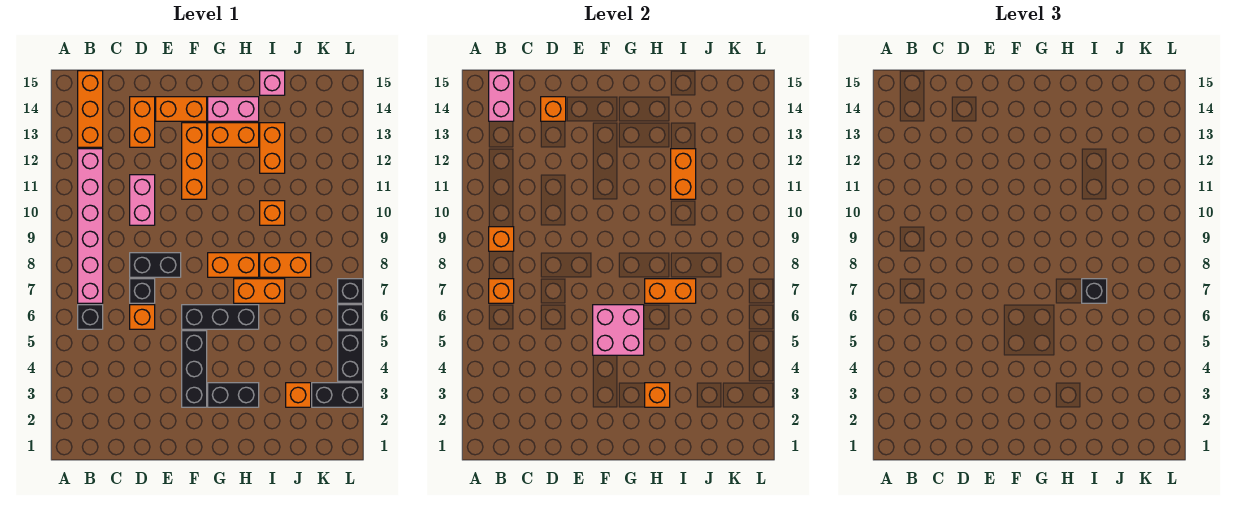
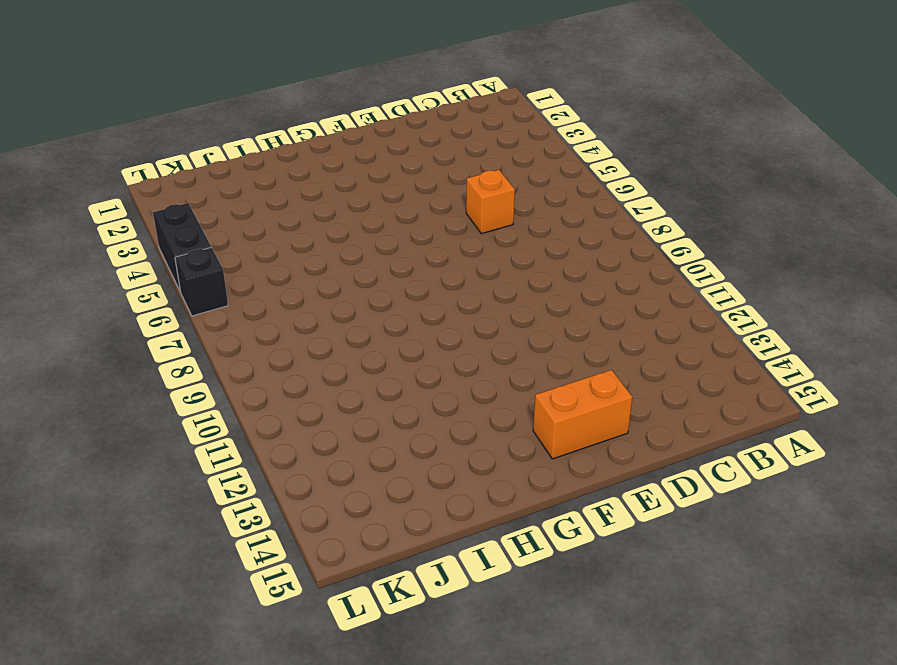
none -> black 1x1 brick [78,305,103,329]
none -> pink 1x6 brick [78,149,103,303]
none -> orange 1x3 brick [78,71,103,147]
none -> black 1x1 brick [130,279,155,303]

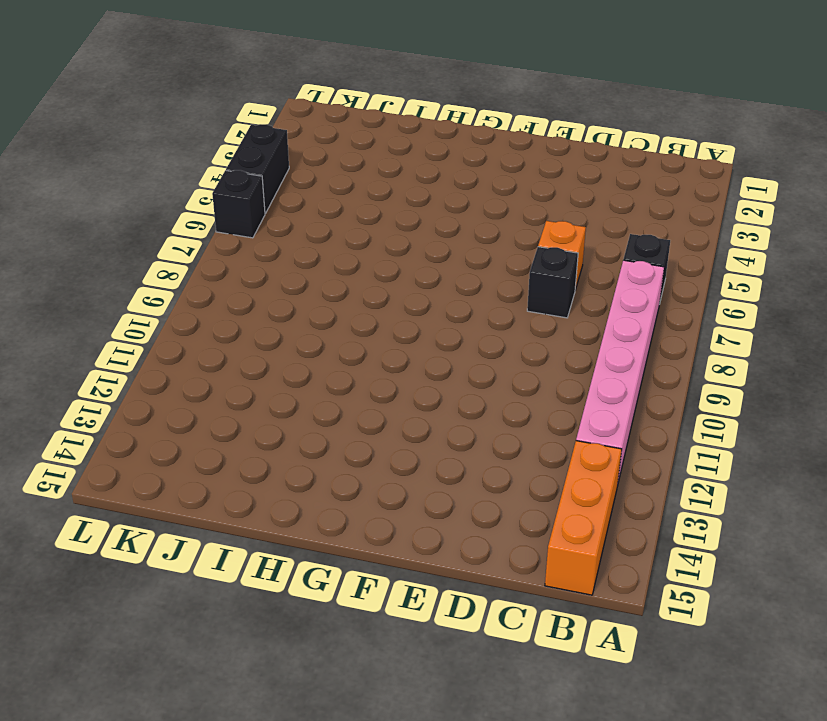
none -> black 1x2 brick [130,253,181,277]
none -> pink 1x2 brick [130,175,155,225]
none -> orange 1x2 brick [130,97,155,147]
none -> orange 1x2 brick [156,97,207,121]

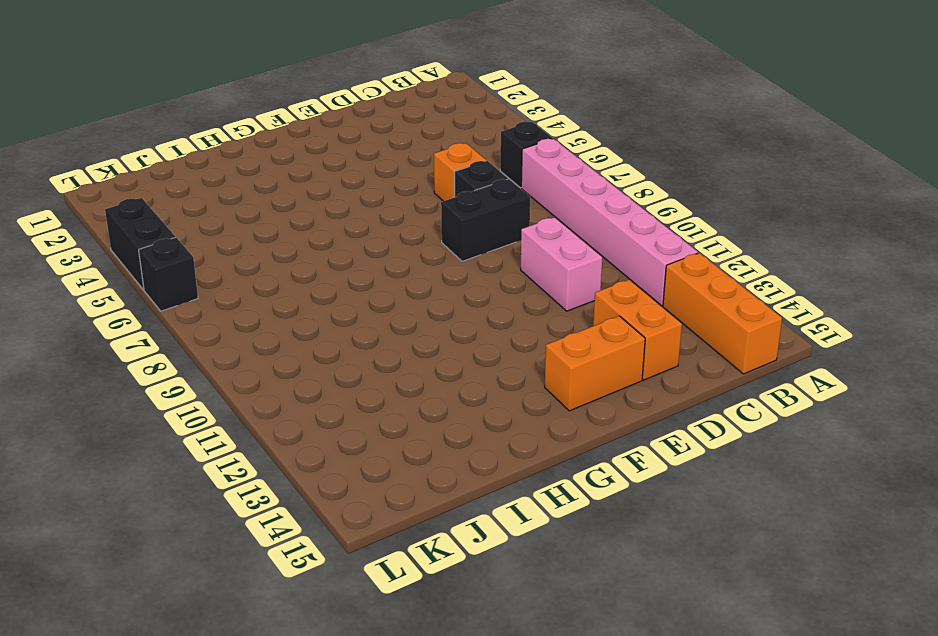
none -> black 1x3 brick [182,331,207,407]
none -> black 1x3 brick [182,305,259,329]
none -> orange 1x3 brick [182,123,207,199]
none -> black 1x2 brick [208,383,259,407]

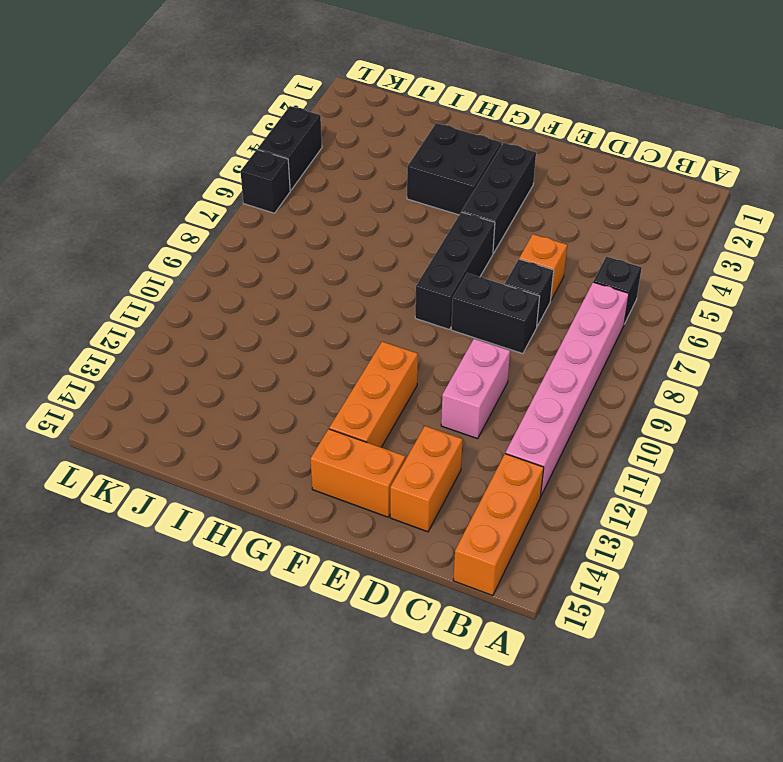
black 1x3 brick [415,212,495,330] -> black 1x3 brick turned to [182,305,259,329]
black 2x2 brick [407,123,502,215] -> black 1x2 brick [208,383,259,407]
none -> orange 1x2 brick [208,253,259,277]
none -> orange 1x2 brick [208,123,259,147]
none -> pink 1x2 brick [208,97,259,121]
none -> orange 1x2 brick [234,279,285,303]

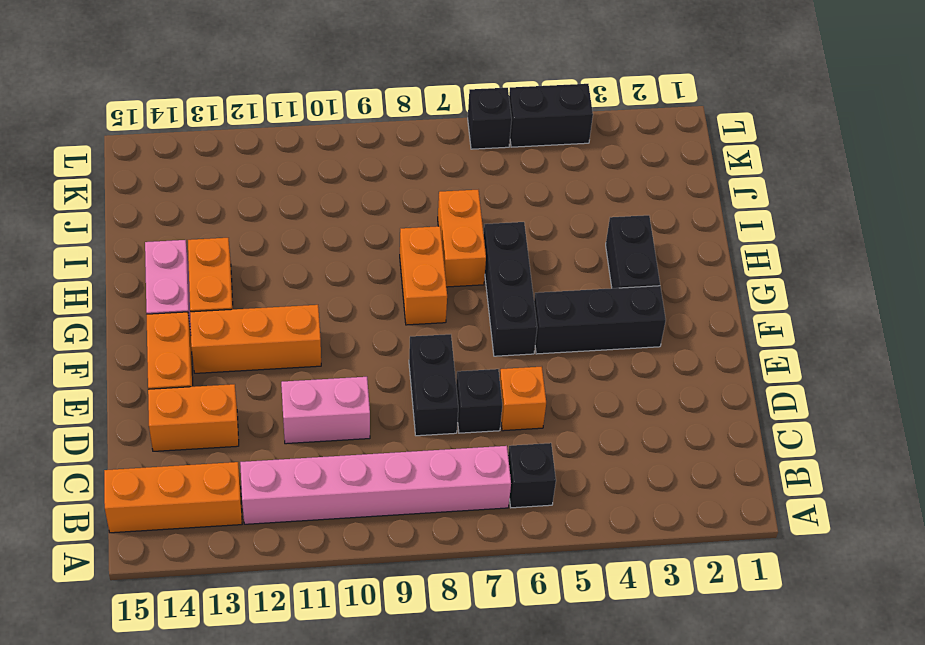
none -> orange 1x2 brick [260,253,311,277]
none -> orange 1x1 brick [260,201,285,225]
none -> orange 1x2 brick [260,123,285,173]
none -> pink 1x1 brick [260,71,285,95]

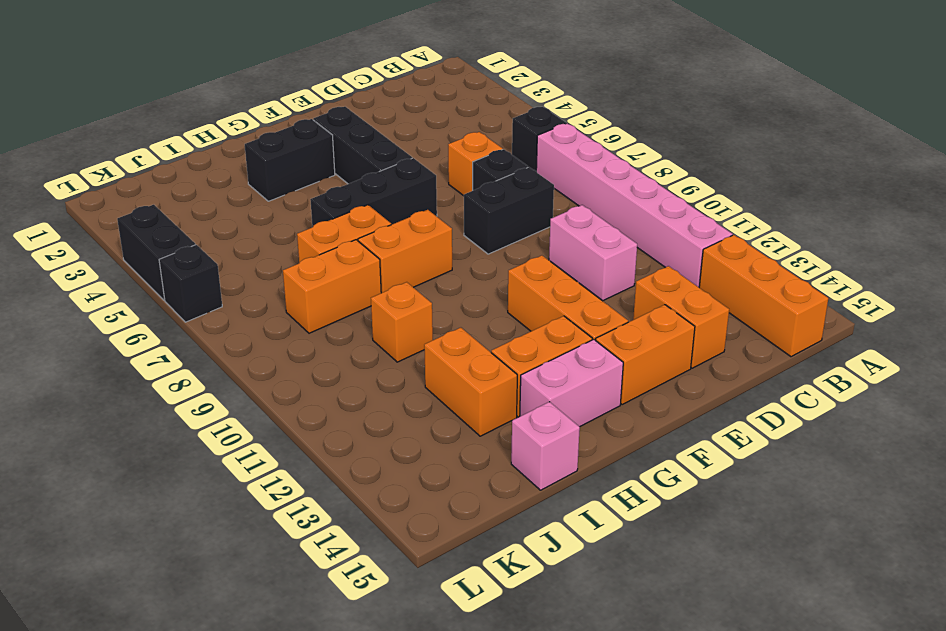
none -> orange 1x1 brick [286,383,311,407]
none -> black 1x2 brick [312,383,363,407]
none -> black 1x1 brick [338,279,363,303]
none -> orange 1x1 brick [489,279,514,303]

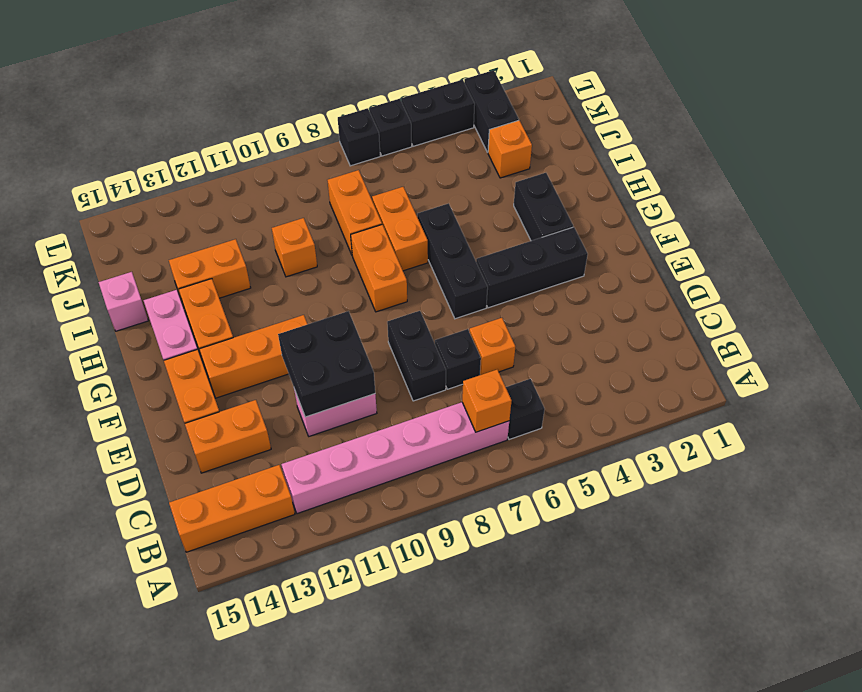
black 2x2 brick [278,311,375,417] -> none
none -> orange 1x1 brick [489,227,514,251]
none -> pink 1x2 brick [489,71,514,121]
none -> orange 1x1 brick [541,97,566,121]
none -> pink 2x2 brick [593,305,644,355]

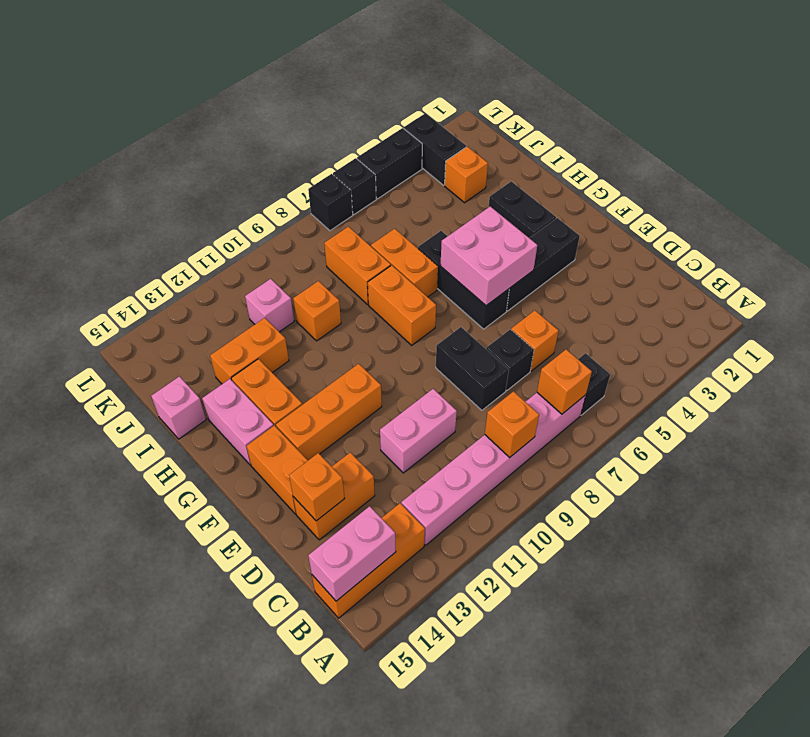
pink 1x1 brick [245,279,294,332] -> none
none -> orange 1x1 brick [645,383,670,407]
none -> orange 1x2 brick [645,279,696,303]
none -> orange 1x2 brick [671,149,696,199]
none -> black 1x1 brick [1082,279,1107,303]

